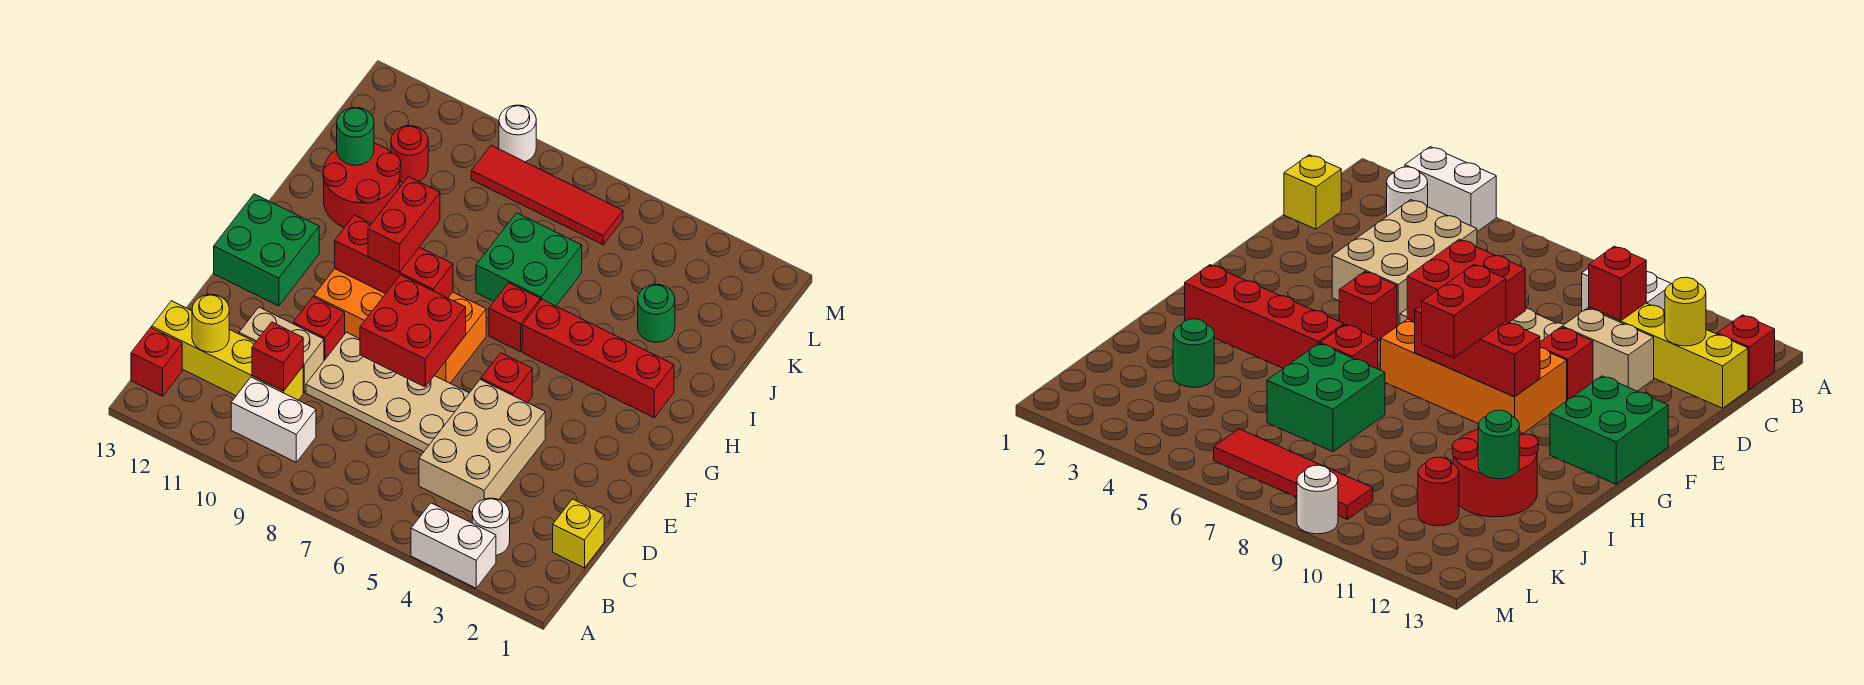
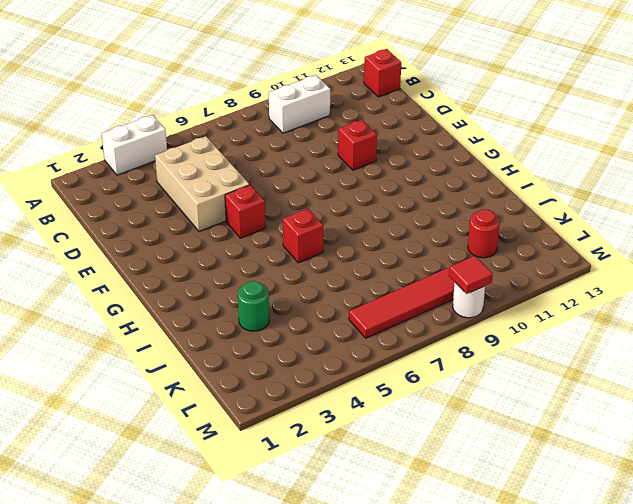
red 1x1 tile [449,256,493,294] -> none
none -> white 1x1 round brick [472,498,510,555]
none -> yellow 1x1 brick [553,499,604,568]
none -> yellow 1x4 brick [152,301,303,400]

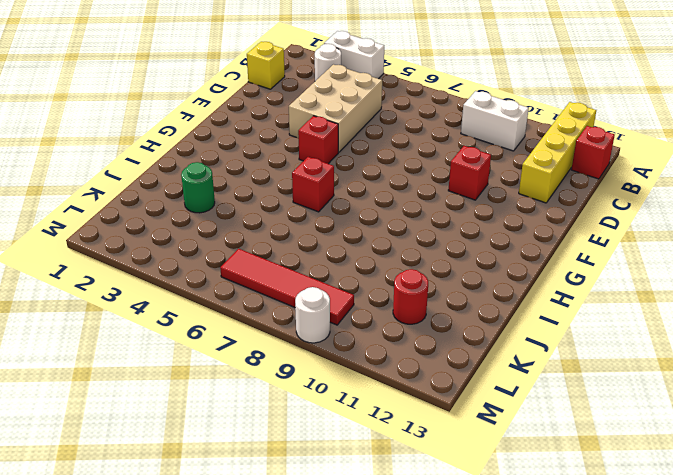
yellow 1x4 brick [519,102,596,203] -> yellow 1x4 brick turned to [152,301,303,400]
none -> tan 2x4 plate [306,332,469,452]
none -> tan 1x2 brick [239,307,324,392]
none -> orange 2x4 brick [314,269,486,383]

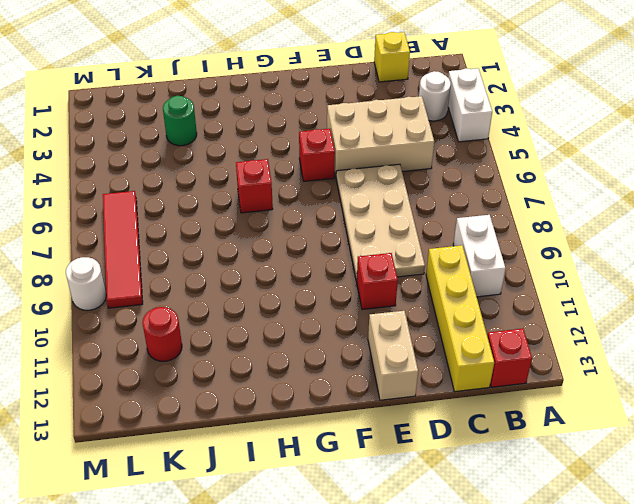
tan 1x2 brick [368,311,418,400] -> tan 1x2 brick moved to [239,307,324,392]
none -> orange 2x4 brick [314,269,486,383]
none -> green 2x2 brick [214,194,319,306]
none -> red 1x4 brick [522,299,674,418]

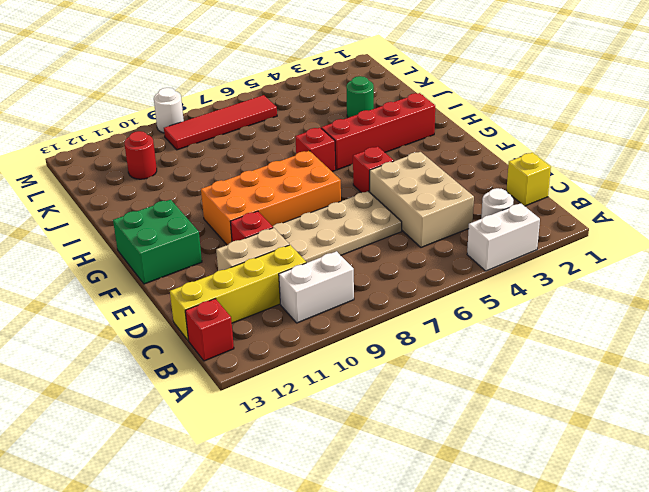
none -> green 2x2 brick [476,213,582,306]
none -> red 2x2 round brick [323,143,401,227]
none -> red 1x1 brick [252,322,303,391]

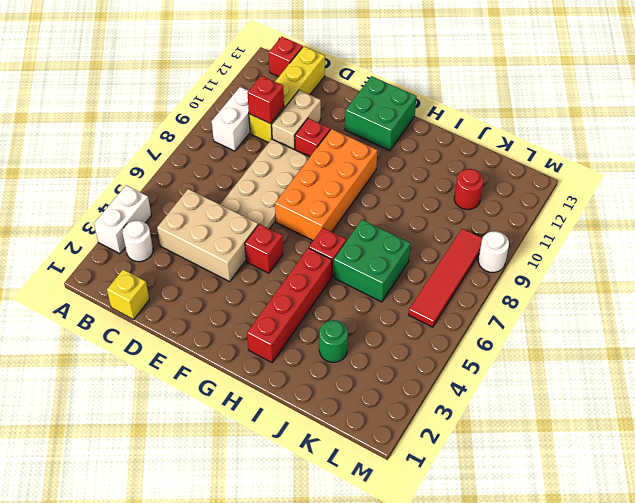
none -> red 2x2 round brick [323,143,401,227]
none -> yellow 1x1 round brick [192,295,229,352]
none -> red 2x2 brick [360,275,466,387]

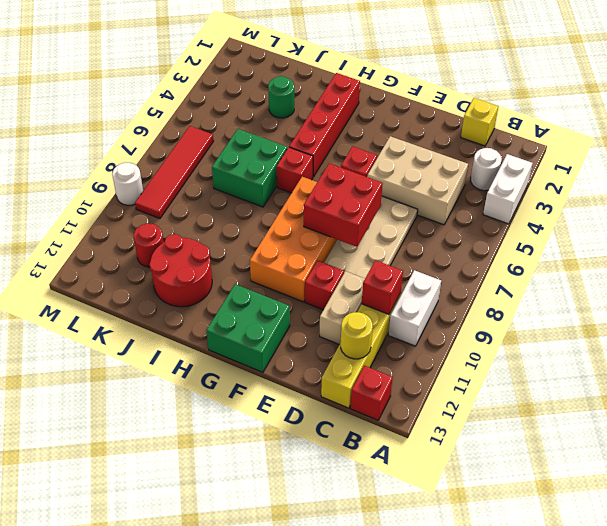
none -> red 1x3 brick [335,215,453,298]
none -> green 1x1 round brick [337,107,374,165]
none -> red 1x2 brick [368,177,440,272]

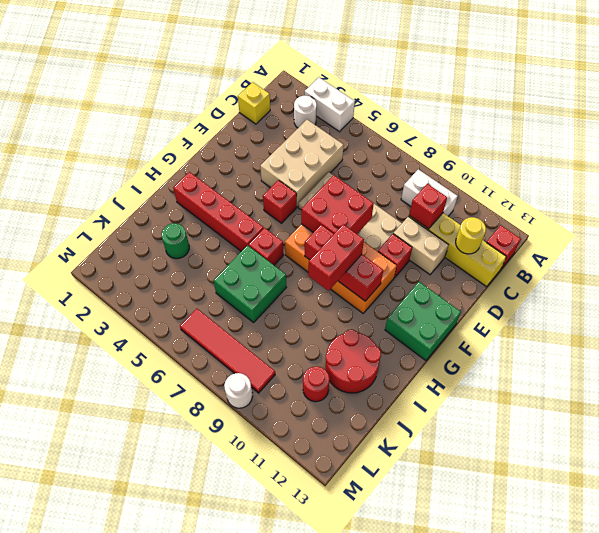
none -> green 1x1 round brick [337,107,374,165]

